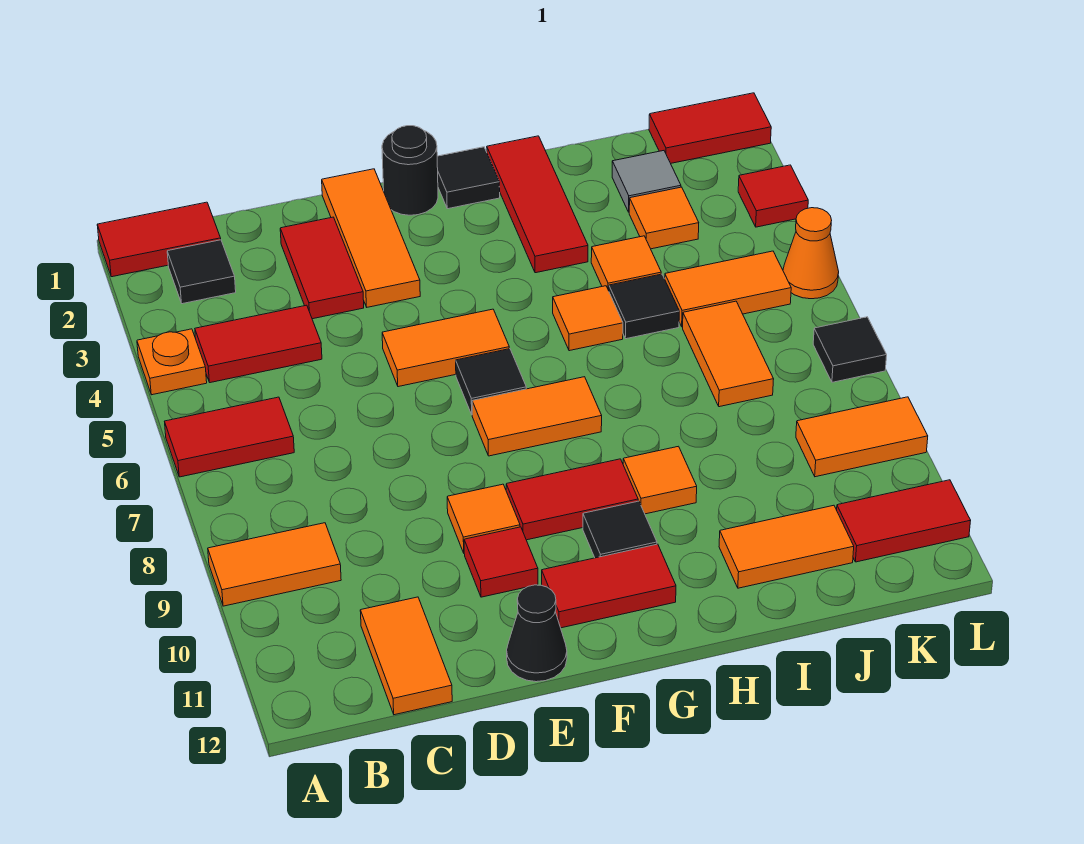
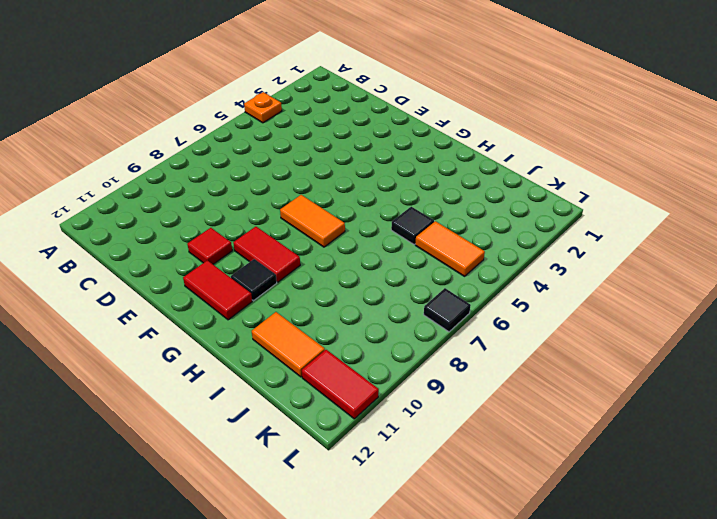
none -> red 1x2 tile [97,202,221,277]
none -> red 1x2 tile [164,397,294,477]
none -> orange 1x2 tile [208,523,341,606]
none -> black 1x1 tile [167,240,236,304]

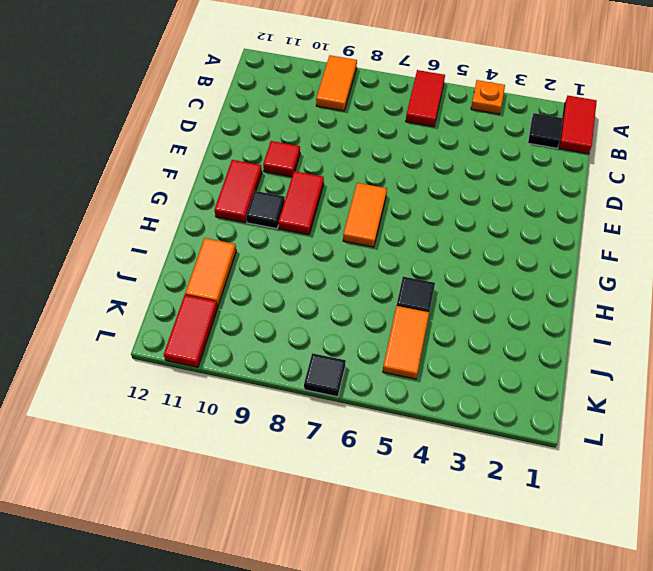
none -> red 1x2 tile [195,305,322,383]
none -> orange 1x2 tile [360,597,452,715]
none -> red 1x2 tile [280,217,364,319]
none -> orange 1x3 tile [322,169,420,307]

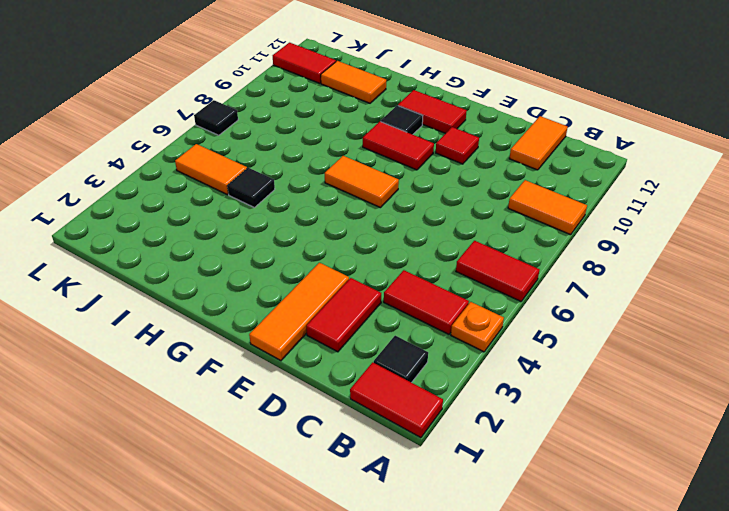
none -> orange 1x2 tile [382,309,509,387]
none -> orange 1x1 tile [447,484,520,553]
none -> black 1x1 cone [507,585,567,682]
none -> black 1x1 round brick [382,126,438,215]

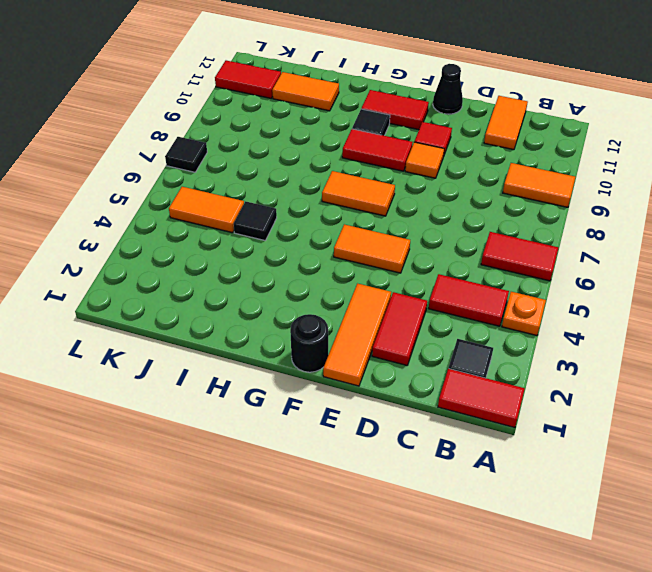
none -> black 1x1 tile [456,349,526,414]
none -> black 1x1 tile [437,147,500,209]
none -> red 1x3 tile [487,136,588,273]
none -> orange 1x1 tile [553,286,623,351]

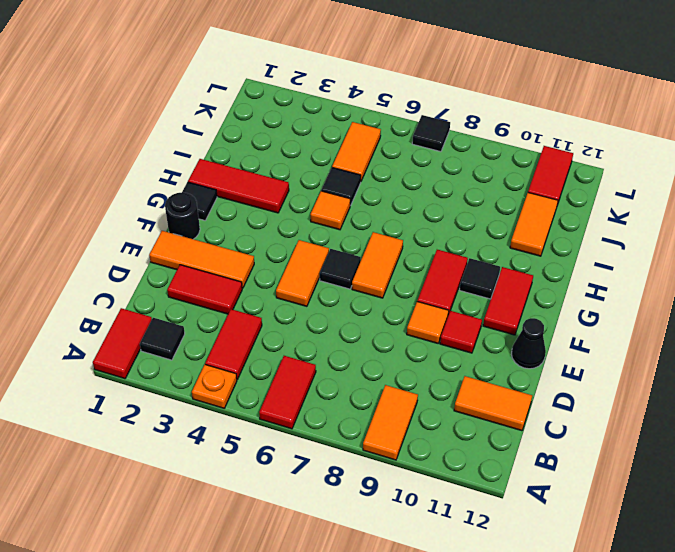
none -> orange 1x1 tile [623,446,697,514]
none -> orange 1x1 tile [591,236,661,291]
none -> grey 1x1 tile [612,151,681,212]
none -> orange 1x1 tile [629,187,699,249]

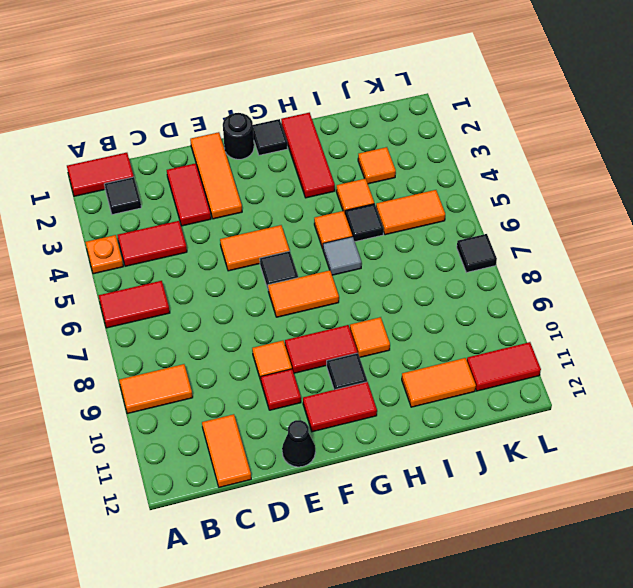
grey 1x1 tile [323,237,362,275] -> grey 1x1 tile moved to [612,151,681,212]
none -> orange 1x2 tile [683,301,774,407]
none -> red 1x2 tile [649,93,771,163]
none -> orange 1x2 tile [796,397,928,477]
none -> red 1x1 tile [738,165,808,227]

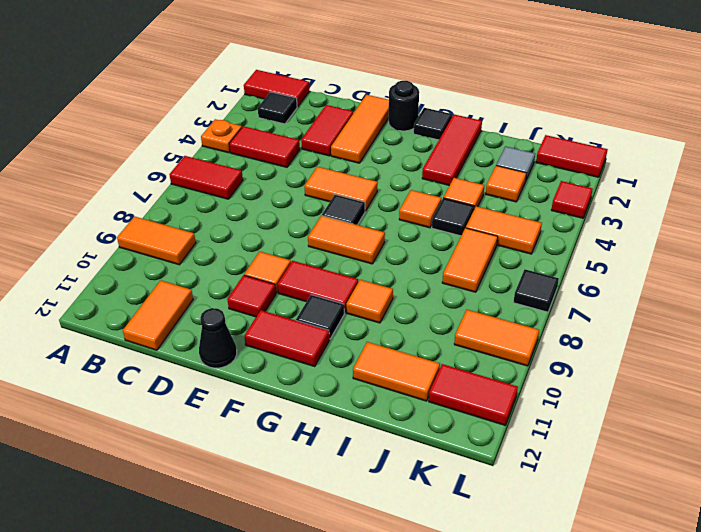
none -> orange 1x1 cone [783,208,839,299]

